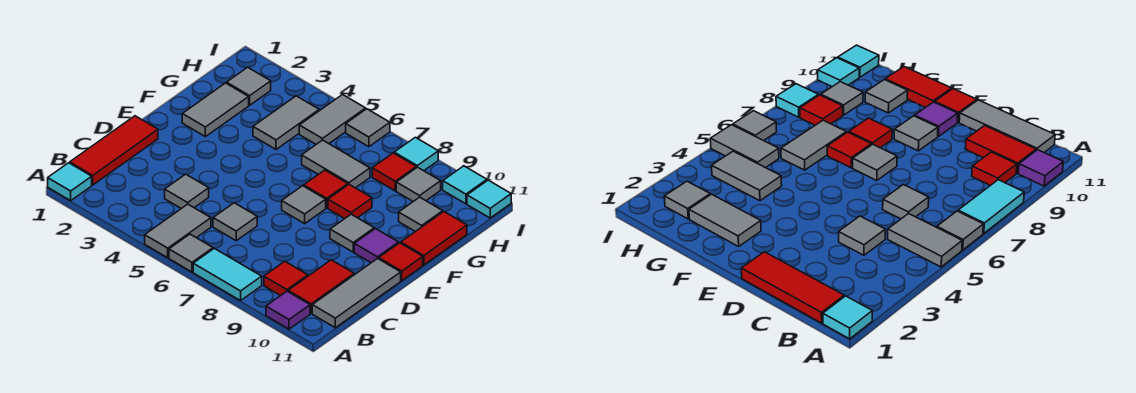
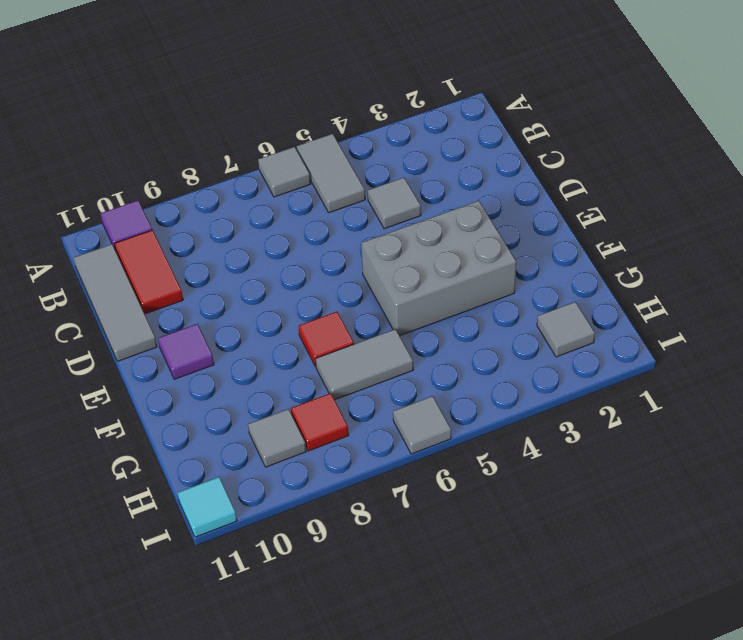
grey 2x3 brick [361,201,516,336] -> none
none -> cyan 1x1 tile [48,163,92,201]
none -> cyan 1x2 tile [193,248,262,301]
none -> red 1x3 tile [70,116,158,185]
none -> red 1x1 tile [264,261,308,296]

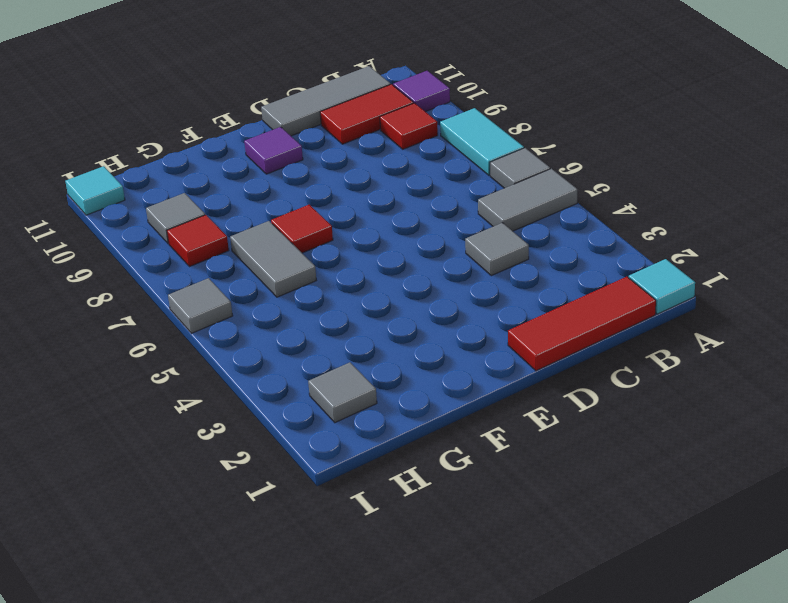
none -> grey 1x1 tile [213,203,257,241]
none -> grey 1x1 tile [282,186,326,224]
none -> grey 1x1 tile [330,214,374,252]
none -> red 1x1 tile [379,243,423,281]

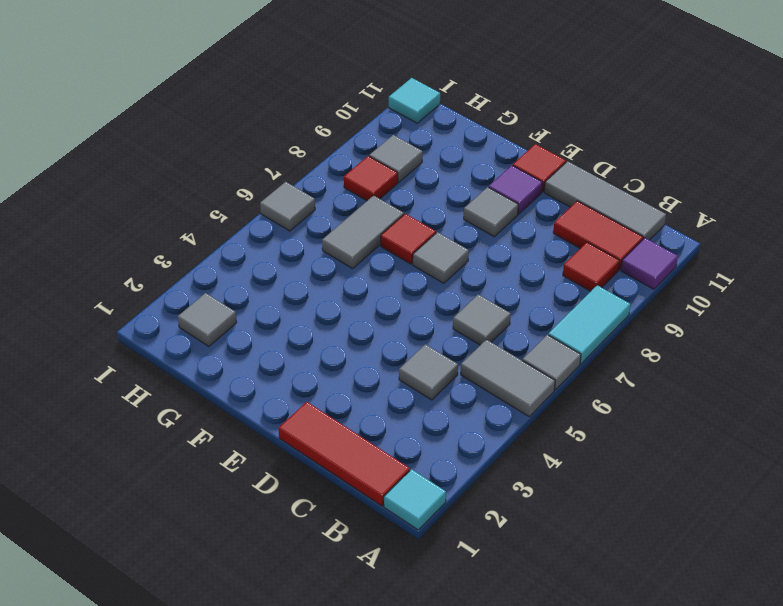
none -> grey 1x2 tile [182,83,249,137]
none -> red 1x1 tile [328,185,372,219]
none -> red 1x2 tile [401,212,467,265]
none -> grey 1x2 tile [253,96,320,149]

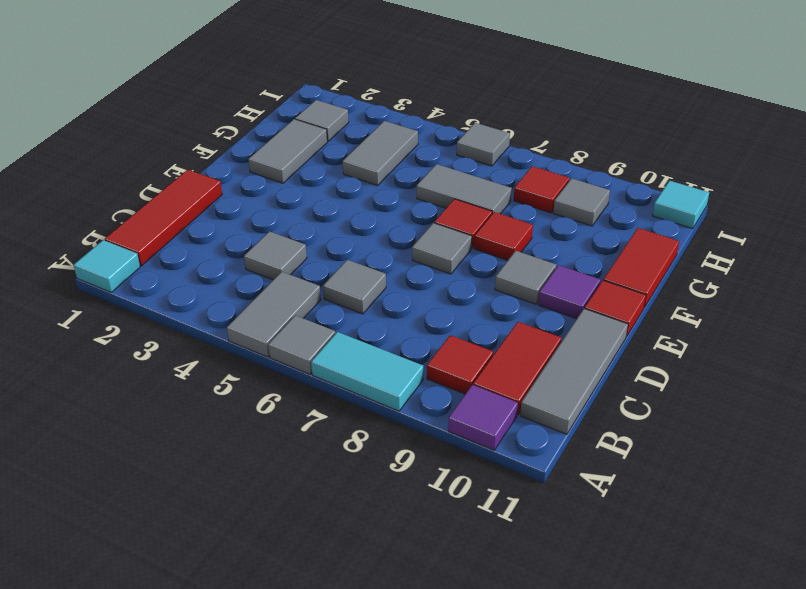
none -> grey 1x1 tile [399,197,443,232]
none -> grey 1x2 tile [299,95,366,144]
none -> cyan 1x1 tile [394,137,438,171]
none -> cyan 1x1 tile [443,166,487,204]

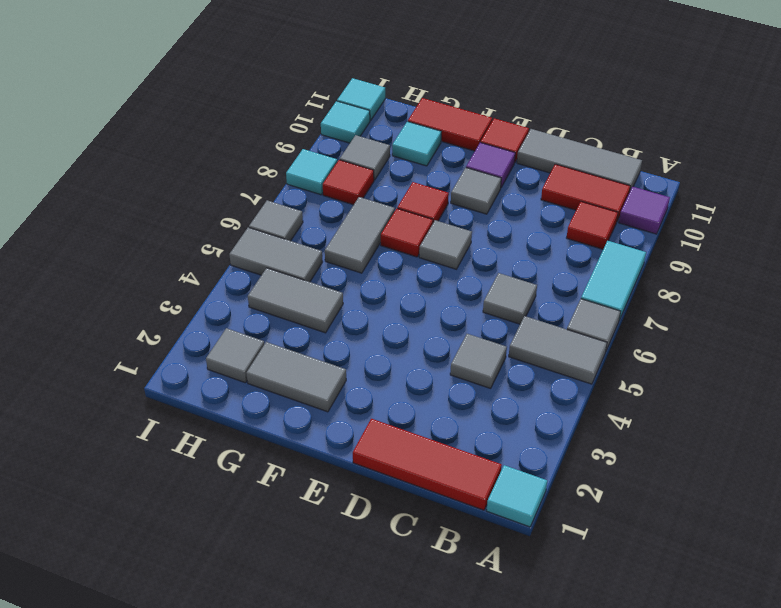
cyan 1x1 tile [392,121,441,166] -> grey 1x1 tile [399,197,443,232]

